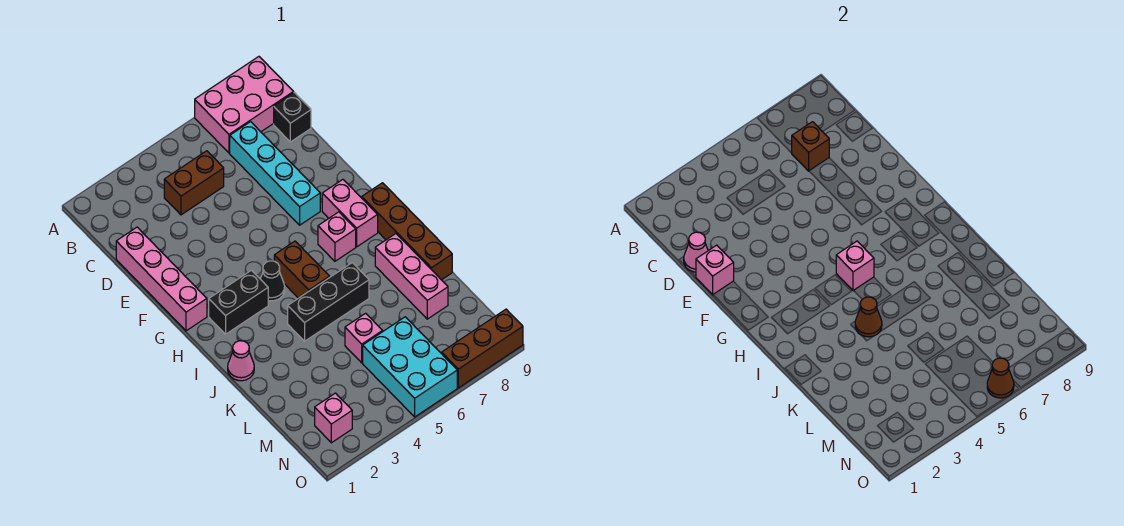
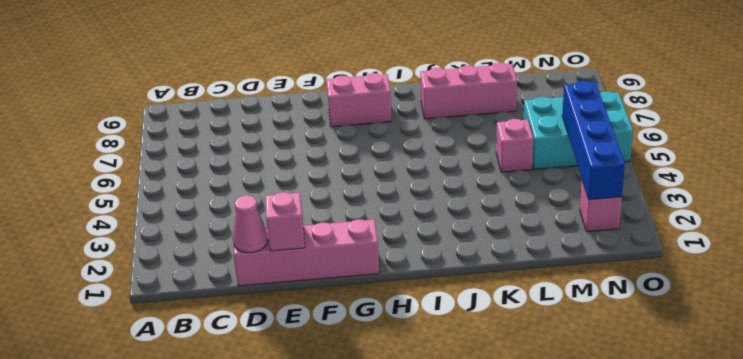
blue 1x4 brick [562,81,625,200] -> none
none -> pink 2x3 brick [195,57,294,153]
none -> brown 1x2 brick [164,151,224,215]
none -> cyan 1x4 brick [230,122,320,225]

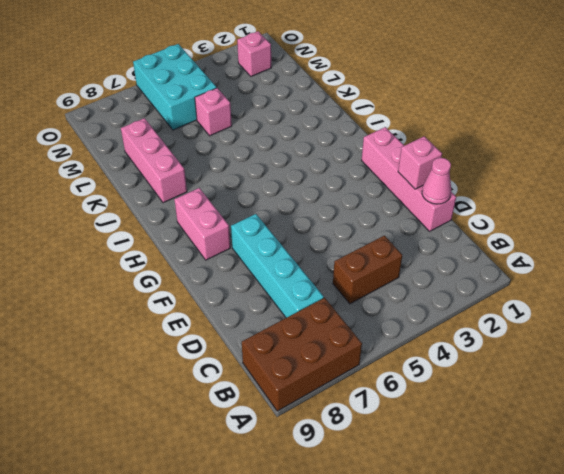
brown 2x3 brick [242,298,362,411] -> pink 2x3 brick [195,57,294,153]
none -> black 1x1 brick [274,92,311,142]
none -> black 1x2 brick [209,270,268,334]
none -> black 1x1 cone [260,261,285,301]

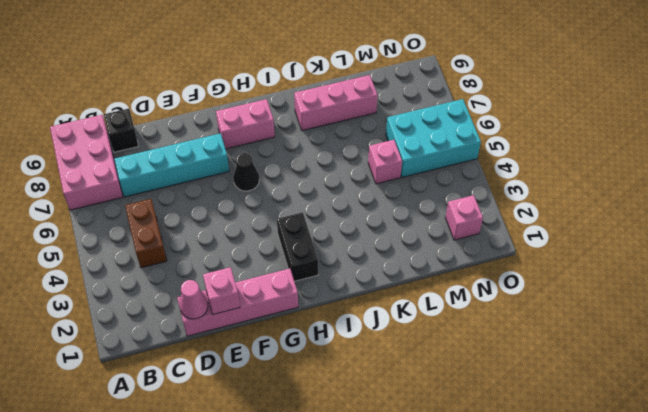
black 1x1 cone [233,153,259,191] -> black 1x1 cone moved to [260,261,285,301]
none -> brown 1x2 brick [274,241,330,298]
none -> pink 1x1 brick [318,212,356,261]
none -> brown 1x4 brick [362,183,452,280]

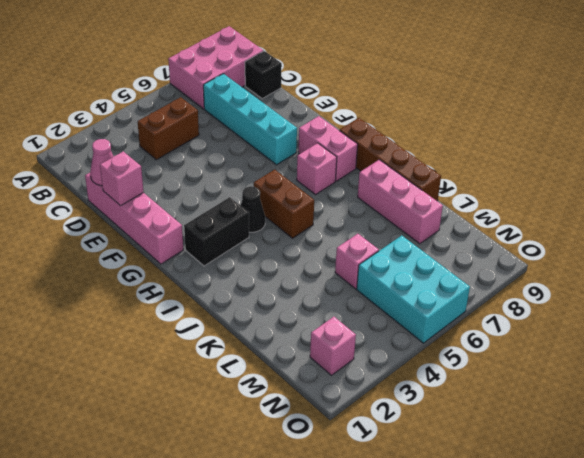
none -> pink 1x1 cone [228,341,254,381]
none -> black 1x3 brick [288,263,369,341]
none -> brown 1x3 brick [442,309,523,388]

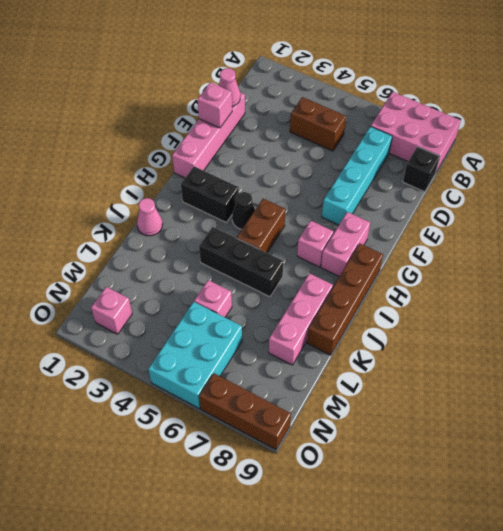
none -> brown 1x1 brick [792,122,829,171]
none -> pink 1x1 brick [836,241,874,291]
none -> brown 1x1 cone [855,297,882,337]

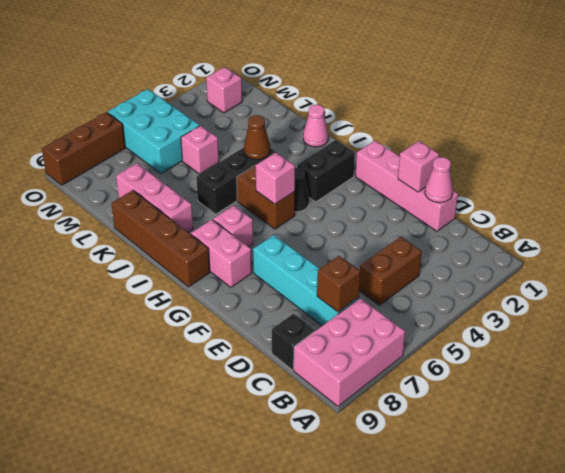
none -> brown 1x1 cone [987,358,1014,398]

